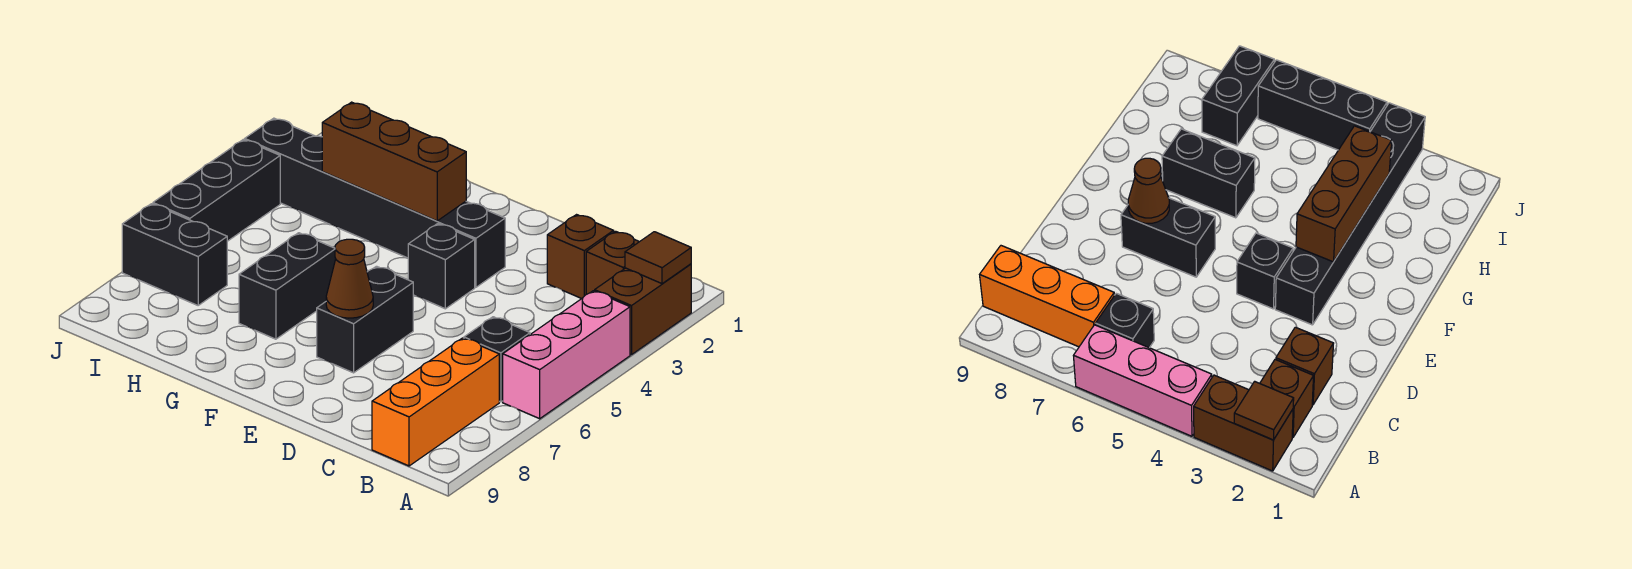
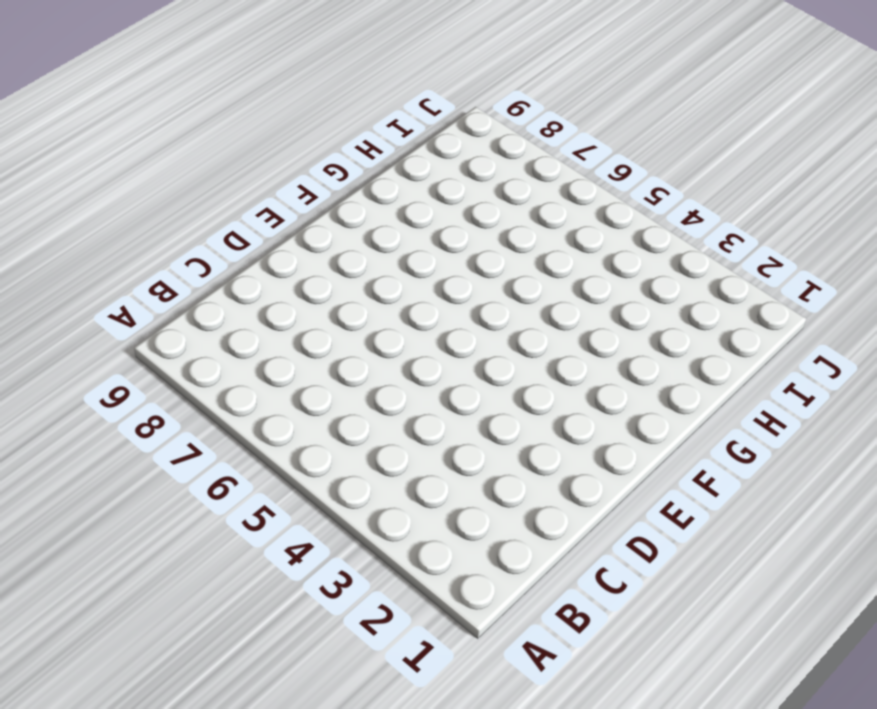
none -> brown 1x2 brick [595,264,691,355]
none -> pink 1x3 brick [503,291,630,419]
none -> brown 1x1 brick [586,231,639,294]

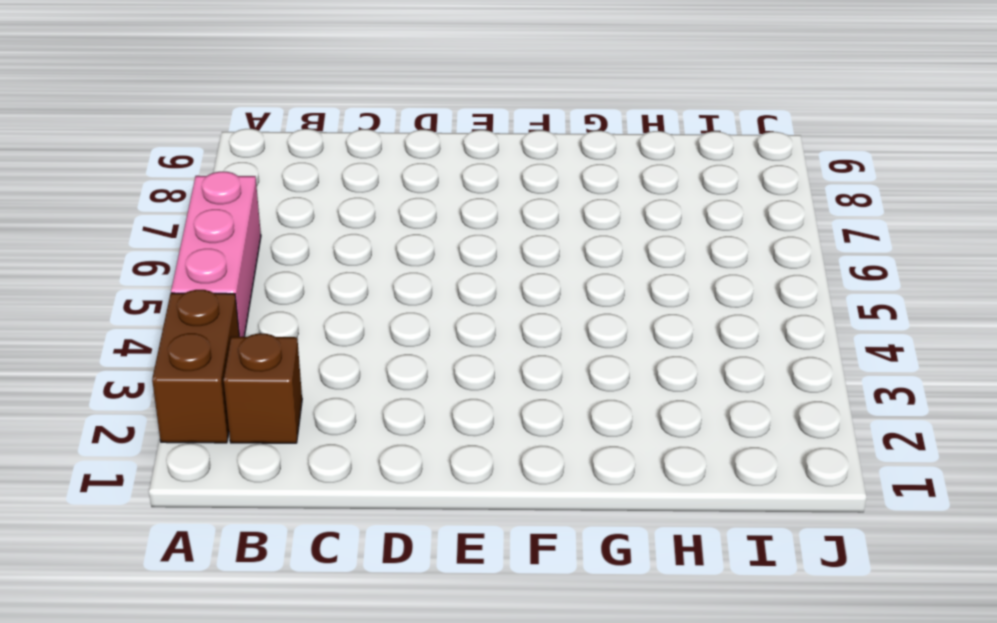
none -> black 1x1 brick [464,317,530,402]
none -> orange 1x3 brick [372,338,499,466]
none -> brown 1x1 brick [547,215,614,299]

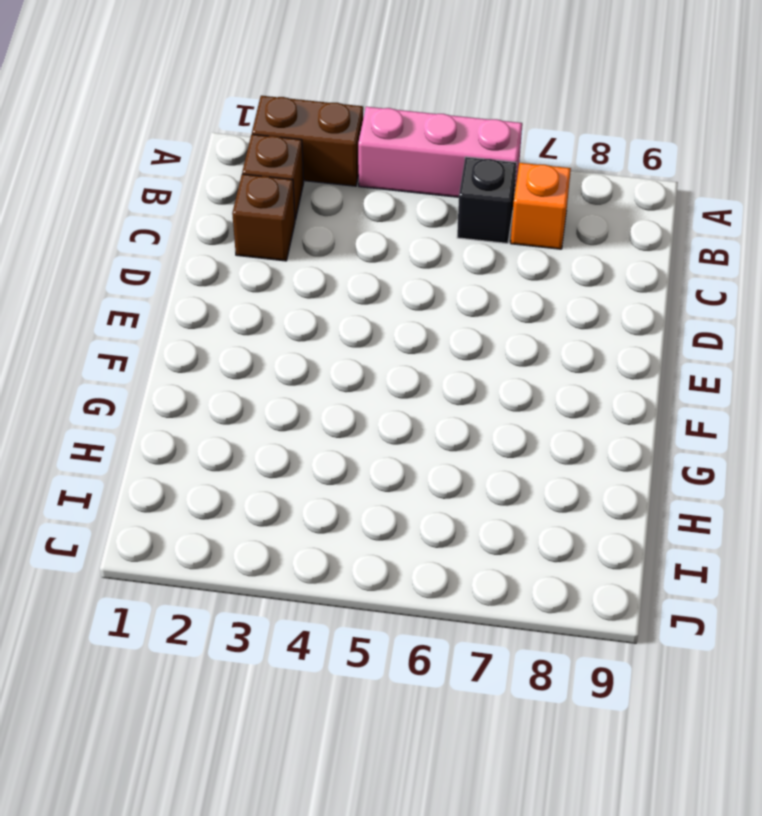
orange 1x1 brick [511,163,571,249] -> orange 1x3 brick [372,338,499,466]
none -> black 1x6 brick [245,118,505,287]
none -> black 1x1 brick [408,224,475,309]
none -> black 1x2 brick [317,266,413,373]

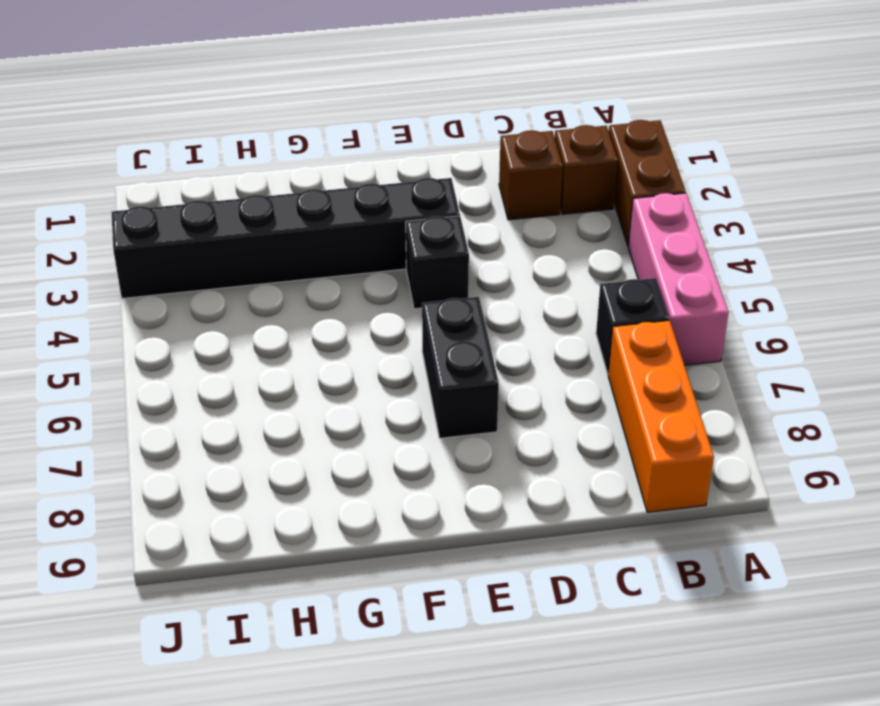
none -> black 1x2 brick [239,233,336,339]
none -> black 1x2 brick [122,204,227,305]
none -> black 1x3 brick [153,140,280,241]

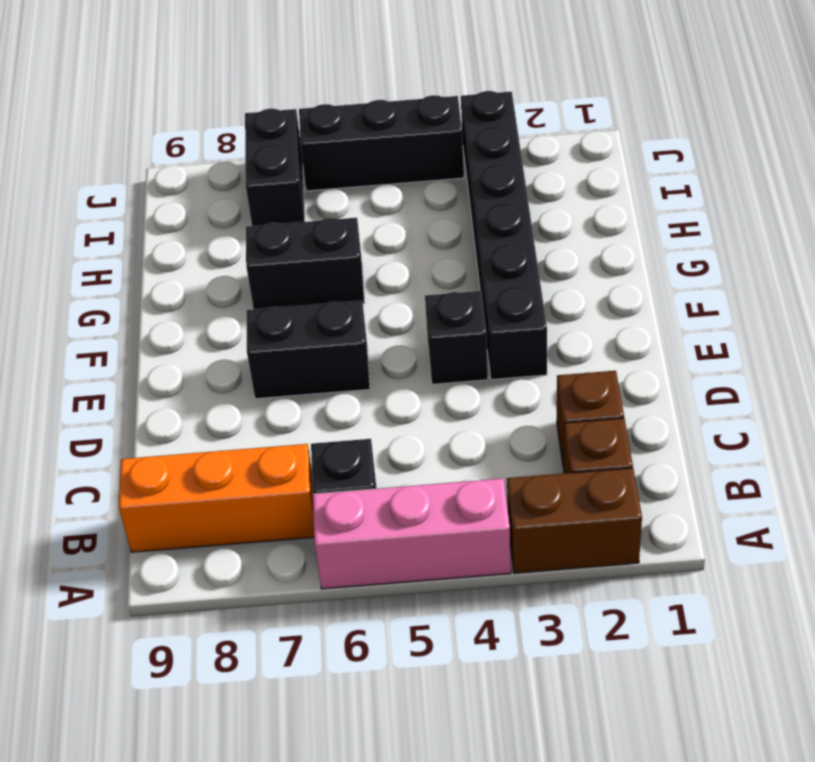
none -> brown 1x1 tile [625,232,691,284]
none -> brown 1x1 cone [326,239,373,318]
none -> brown 1x3 brick [322,102,466,221]

